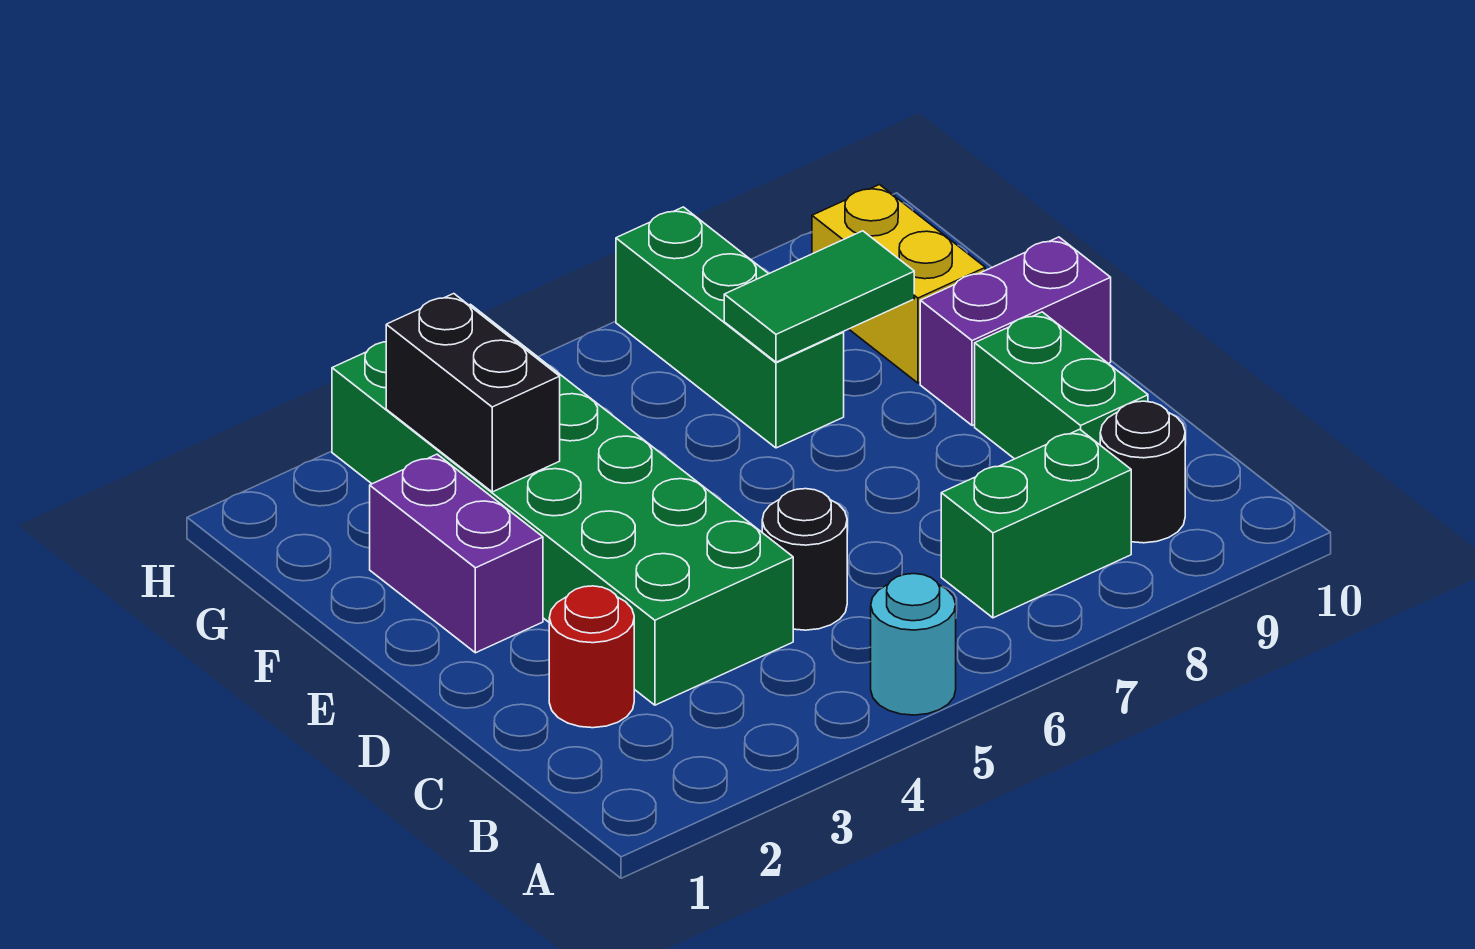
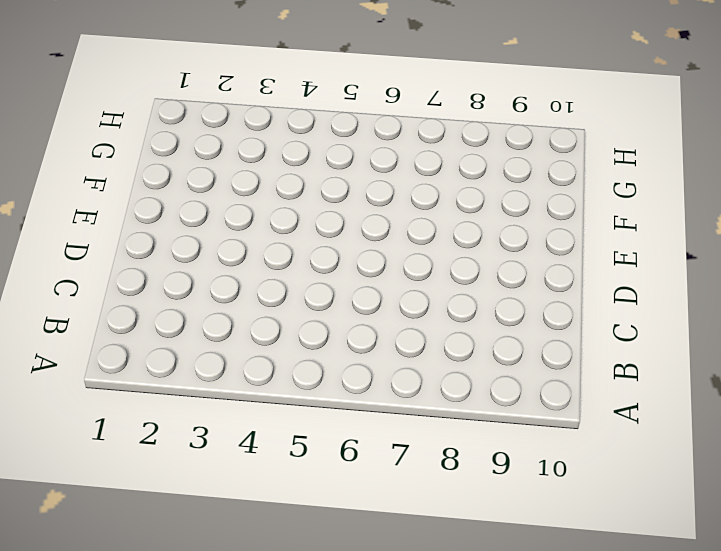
none -> cyan 1x1 round brick [871,574,956,715]
none -> green 1x2 brick [941,429,1131,618]
none -> black 1x1 round brick [1100,401,1185,543]

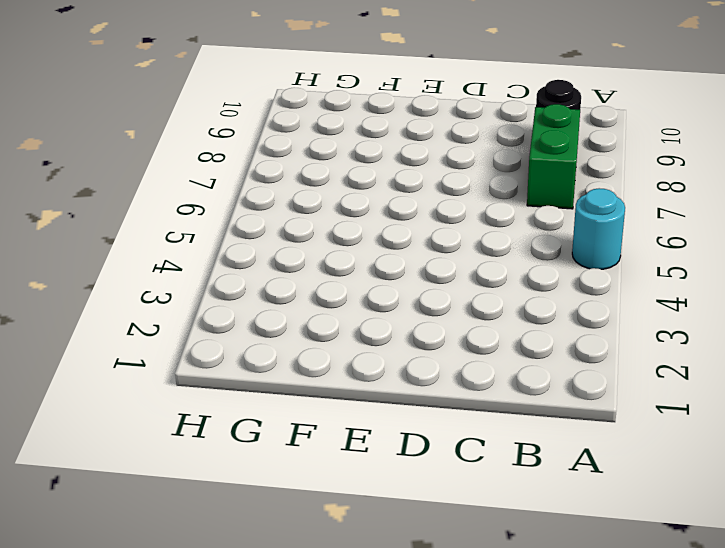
none -> red 1x1 round brick [549,586,634,728]
none -> green 2x6 brick [332,304,793,705]
none -> black 1x1 round brick [762,489,847,630]

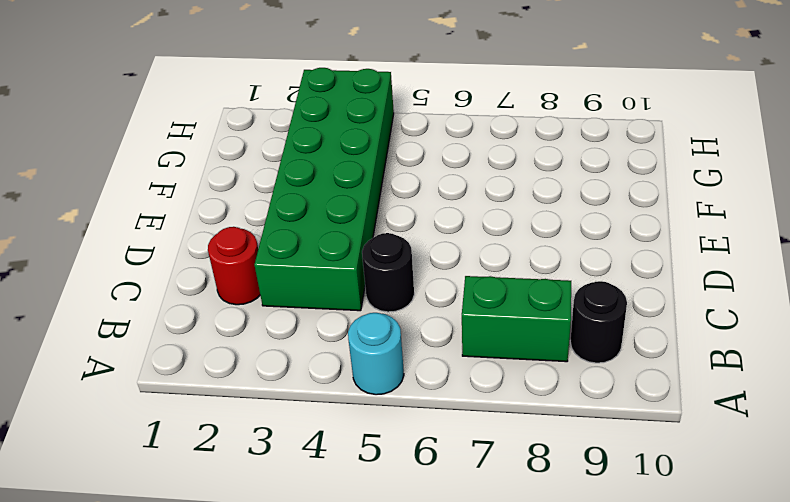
none -> green 1x2 brick [975,312,1148,459]
none -> purple 1x2 brick [370,454,543,653]
none -> purple 1x2 brick [920,237,1111,426]

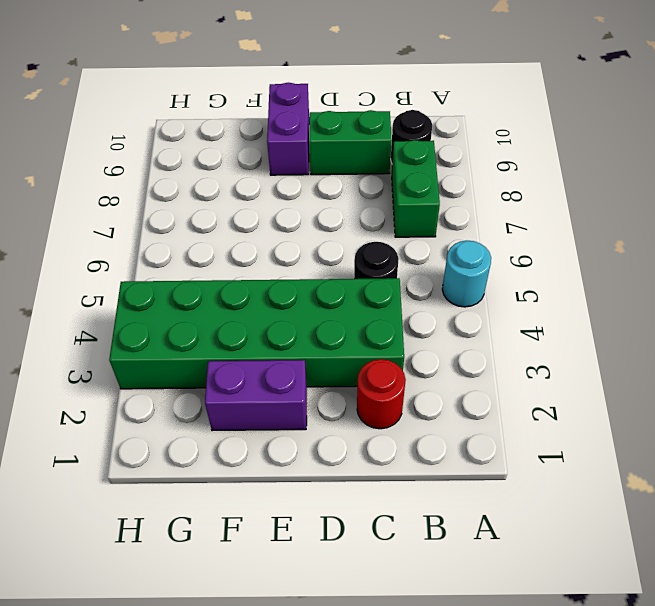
none -> green 1x3 brick [616,207,844,448]
none -> yellow 1x2 brick [812,185,985,383]
none -> black 1x2 brick [386,294,560,492]

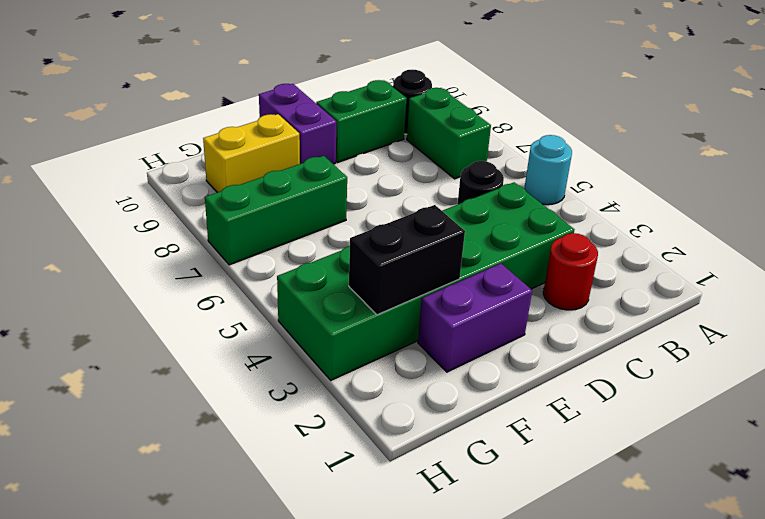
none -> green 1x2 tile [724,231,914,362]

